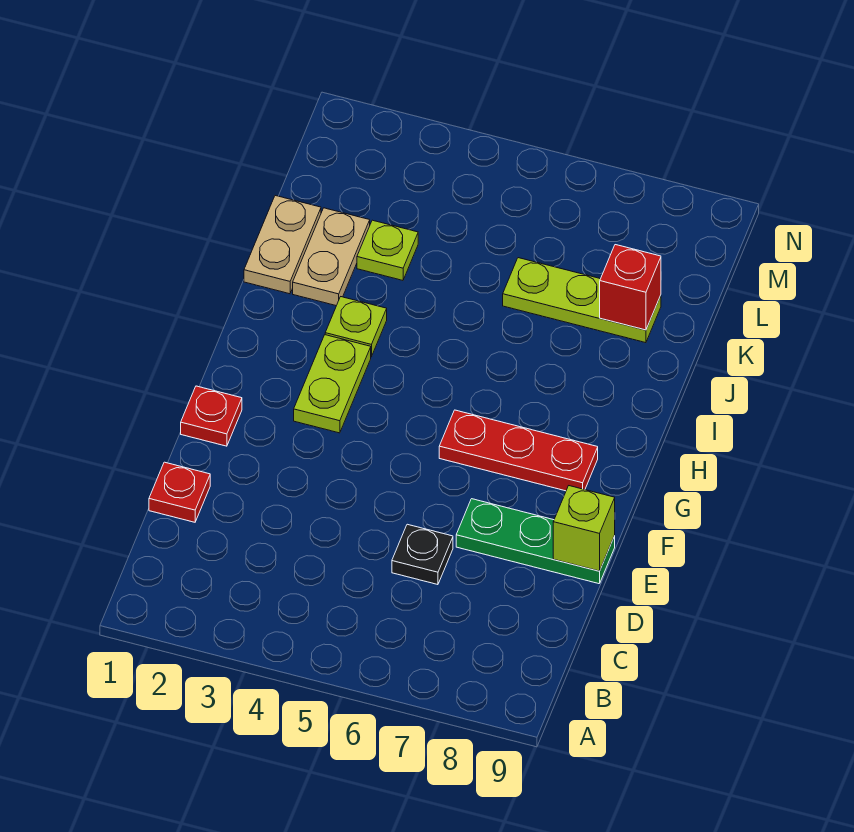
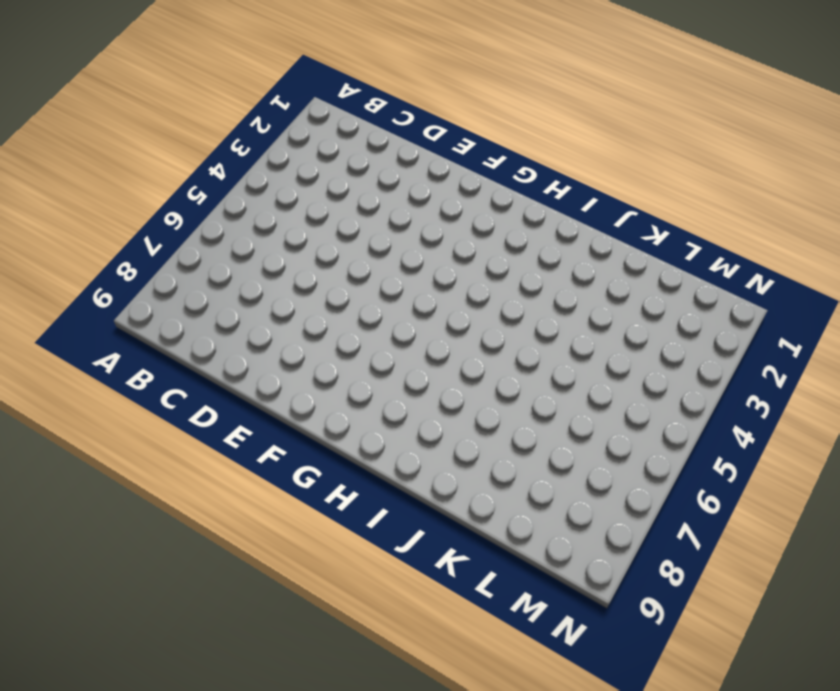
none -> red 1x1 plate [149,462,210,522]
none -> black 1x1 plate [392,524,453,585]
none -> green 1x3 plate [456,499,615,584]

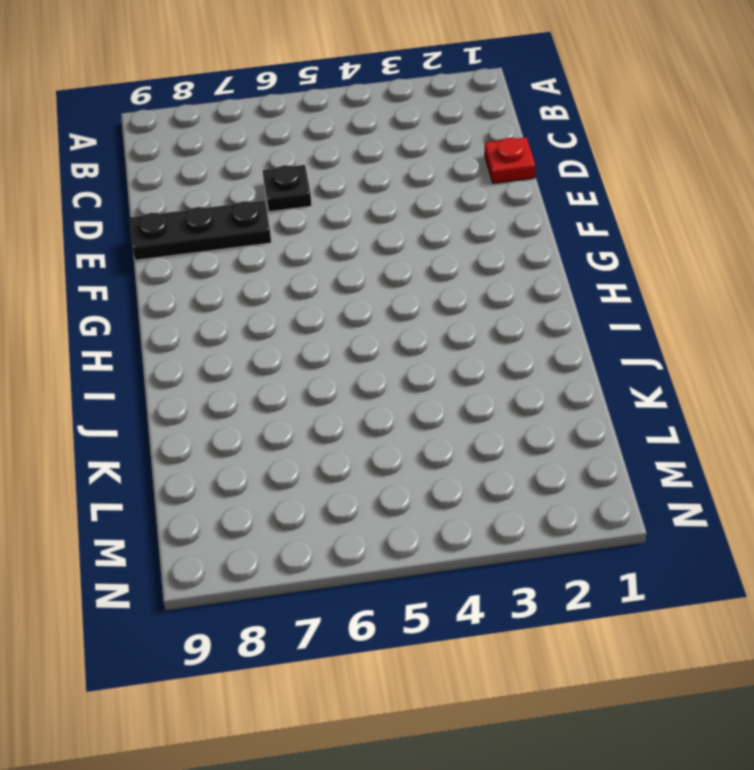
black 1x3 plate [130,200,271,260] -> green 1x3 plate [456,499,615,584]
none -> red 1x1 plate [181,386,242,446]
none -> lime 1x2 plate [294,335,371,433]
none -> red 1x3 plate [439,410,598,491]

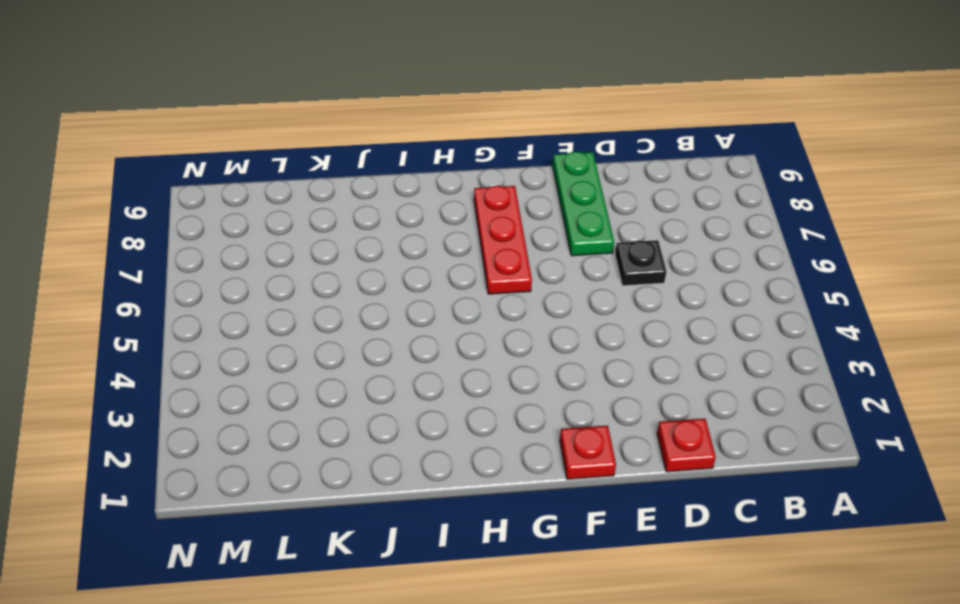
none -> lime 1x2 plate [294,335,371,433]
none -> lime 1x1 plate [325,297,387,357]
none -> tan 1x2 plate [244,196,321,294]

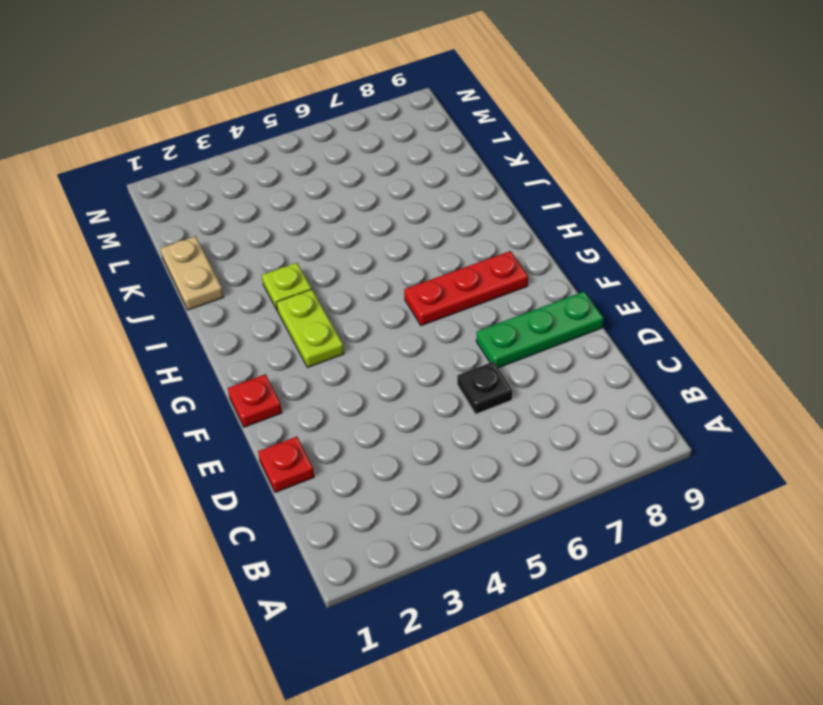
none -> tan 1x2 plate [293,208,370,306]
none -> lime 1x1 plate [357,220,418,280]
none -> lime 1x3 plate [503,258,661,343]

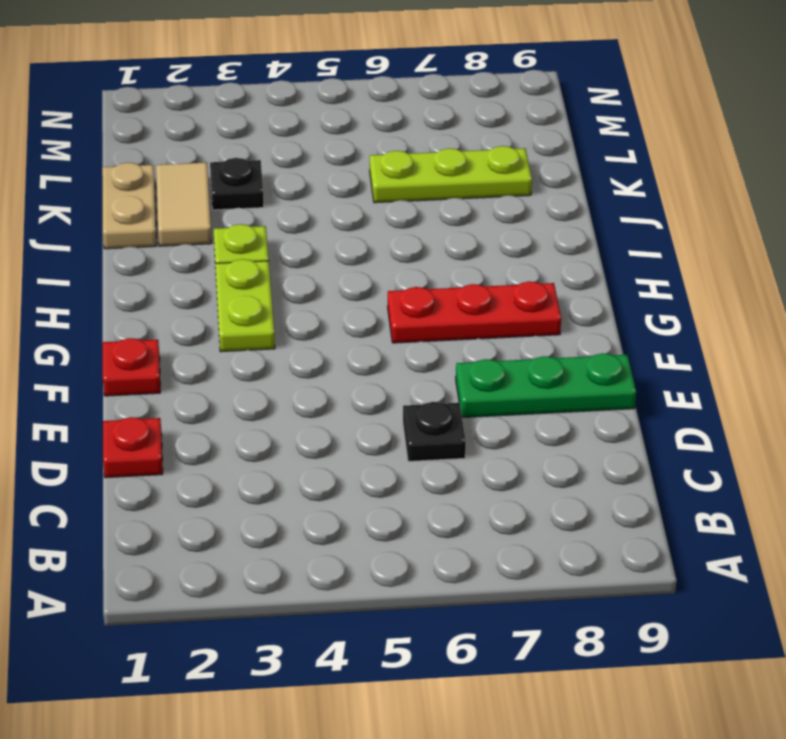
tan 1x2 tile [156,162,211,246] -> tan 1x2 plate [293,208,370,306]
black 1x1 plate [210,158,264,210] -> lime 1x1 plate [357,220,418,280]
none -> lime 1x1 brick [553,486,615,571]
none -> red 1x1 brick [600,245,661,330]

